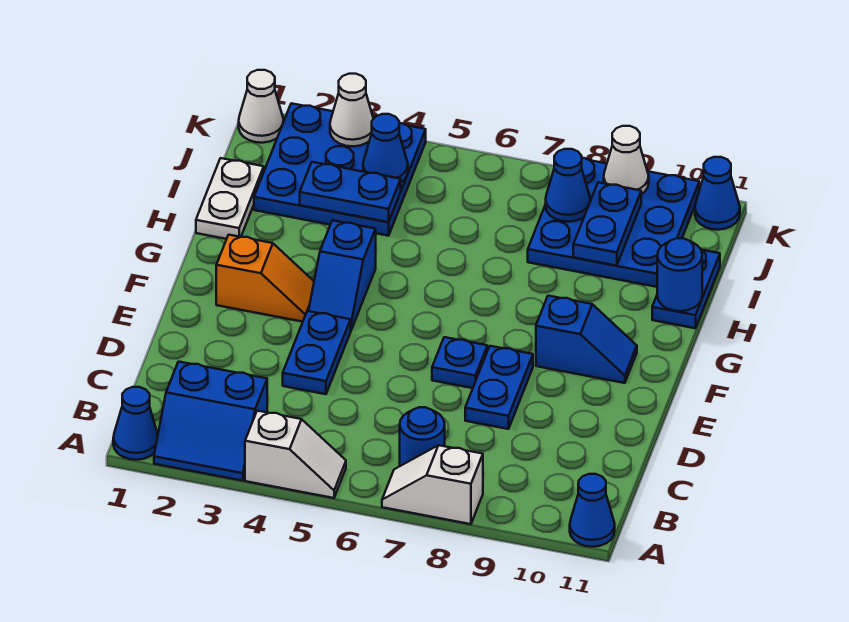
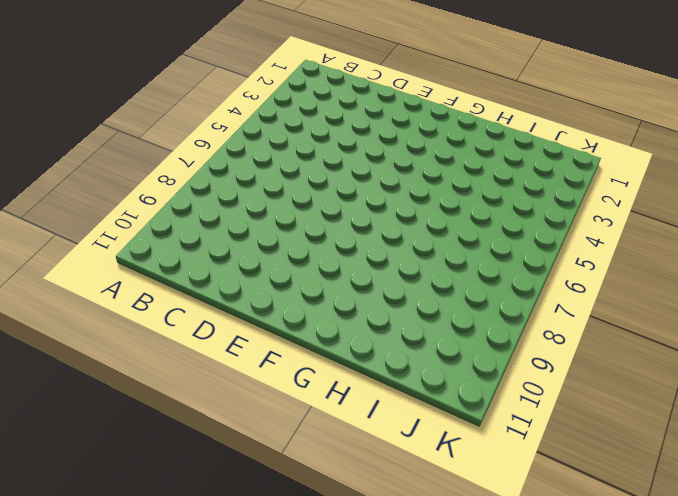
none -> blue 1x1 cone [113,387,158,460]
none -> blue 2x2 slope [154,362,267,481]
none -> white 1x2 slope [245,411,346,498]

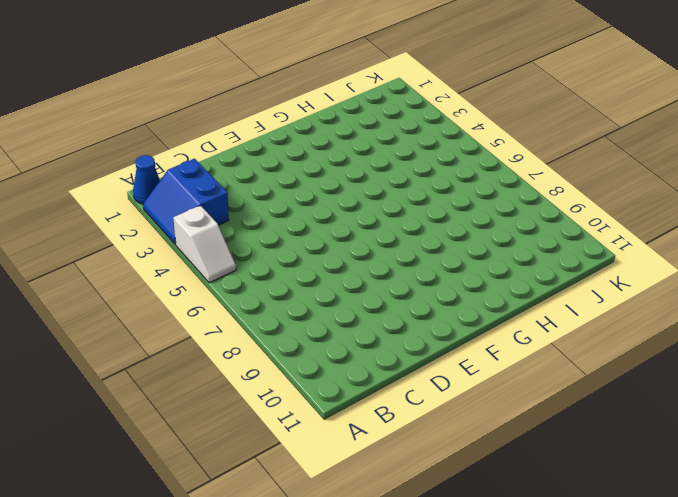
none -> white 1x2 slope [382,445,483,524]
none -> blue 1x1 cone [570,474,615,547]
none -> blue 1x1 round brick [400,407,445,466]

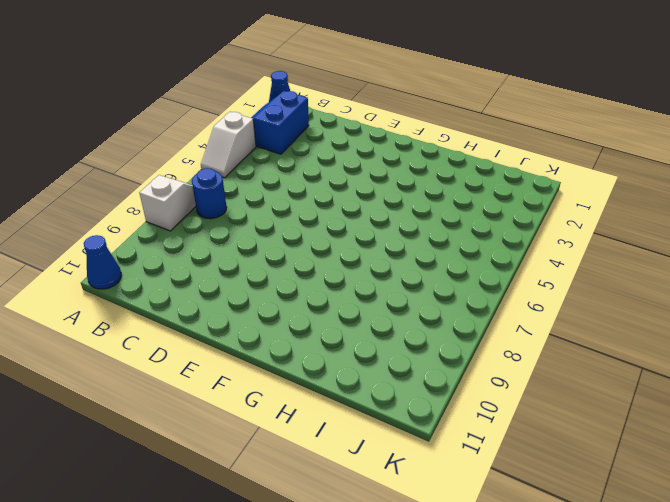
none -> blue 1x2 plate [283,311,351,394]
none -> blue 1x2 plate [465,346,533,429]
none -> blue 1x1 plate [432,337,487,388]

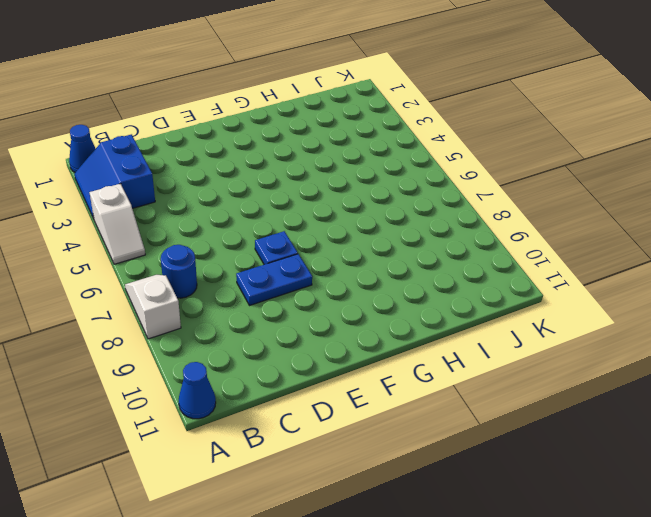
none -> blue 1x2 plate [283,311,351,394]
none -> orange 1x2 slope [216,235,314,322]
none -> blue 1x2 slope [309,220,376,330]

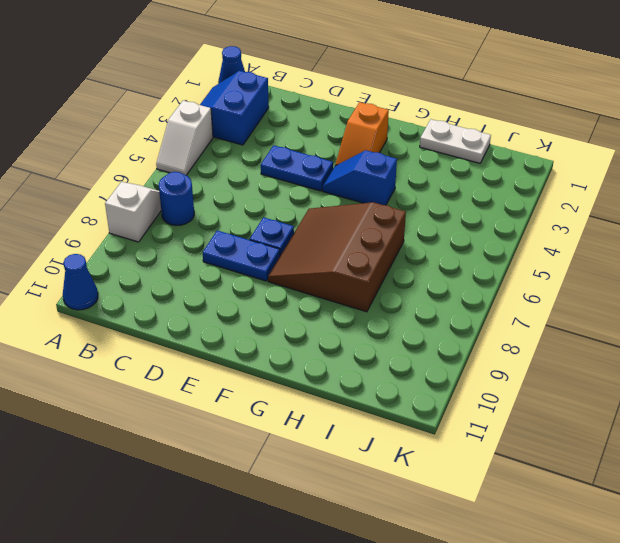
brown 3x3 slope [268,202,406,312] -> none
none -> blue 1x2 slope [536,296,637,383]
none -> blue 1x2 plate [652,250,720,328]
none -> blue 3x3 plate [254,103,426,236]

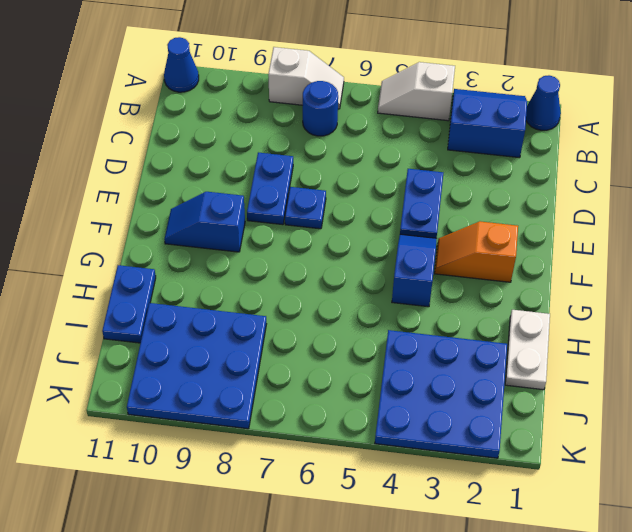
none -> white 1x1 cone [239,70,284,143]
none -> blue 1x1 cone [695,157,740,230]
none -> blue 1x1 round brick [657,238,702,311]

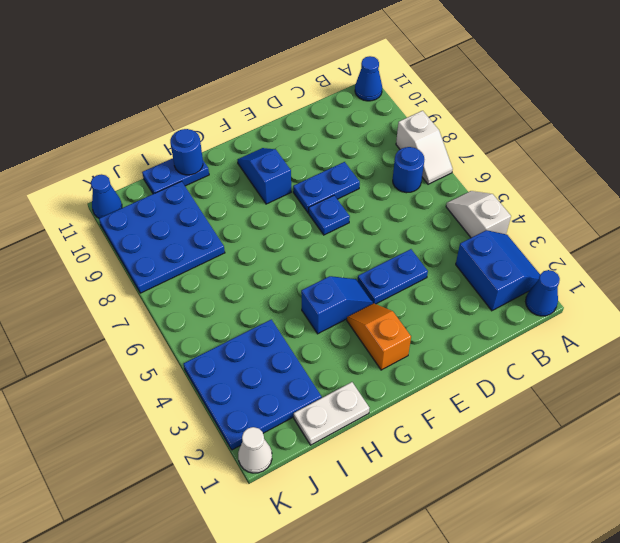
none -> blue 1x2 plate [300,162,401,222]
none -> blue 1x2 plate [573,182,641,266]
none -> blue 1x1 cone [363,114,408,182]

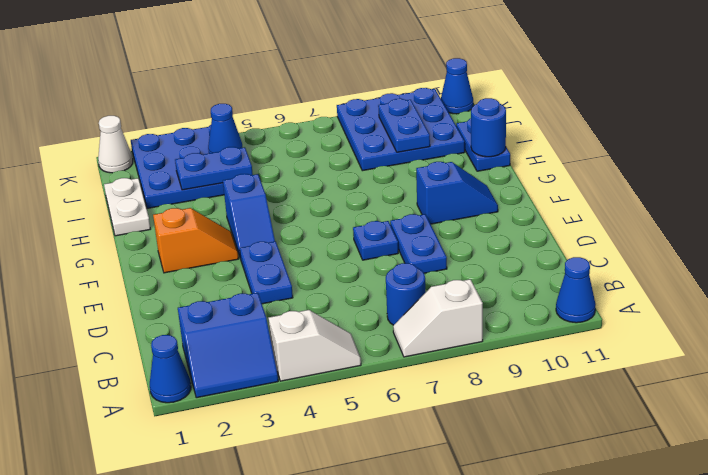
none -> blue 1x1 cone [546,149,591,222]
none -> white 1x1 cone [330,74,373,146]
none -> white 1x1 cone [604,126,649,194]

